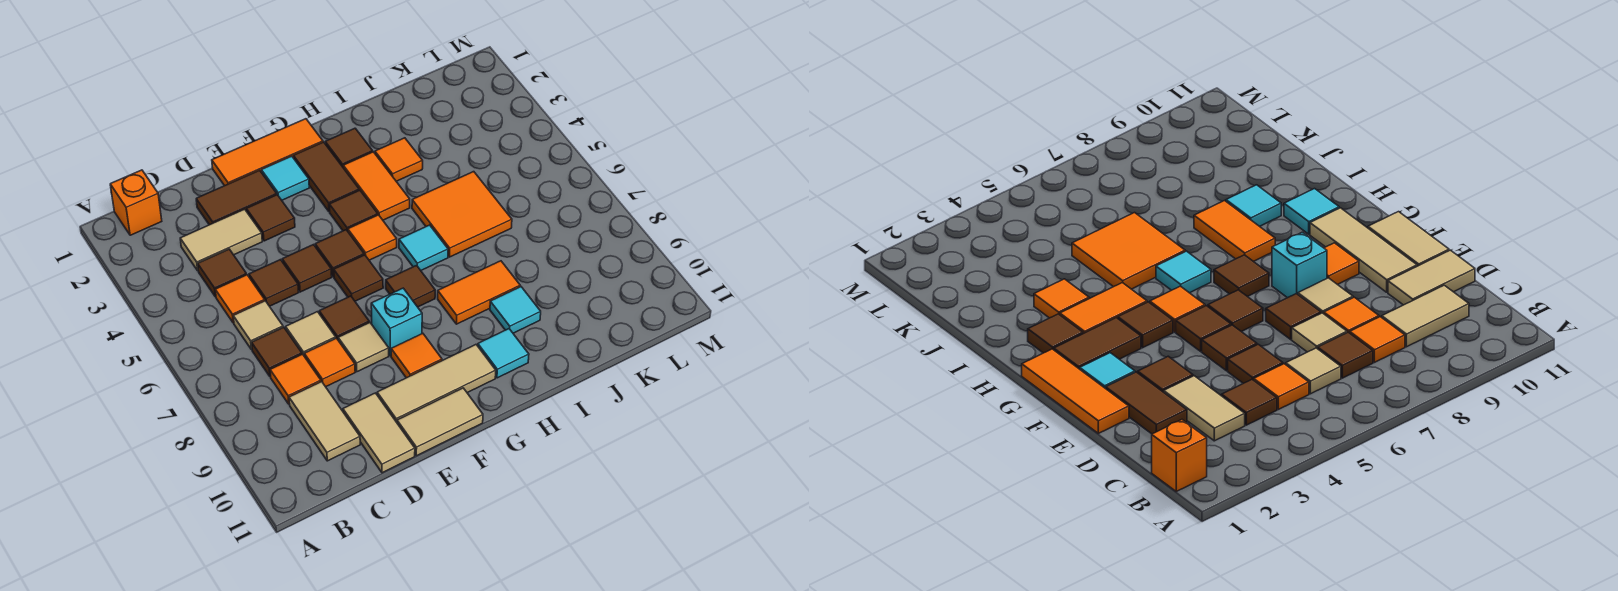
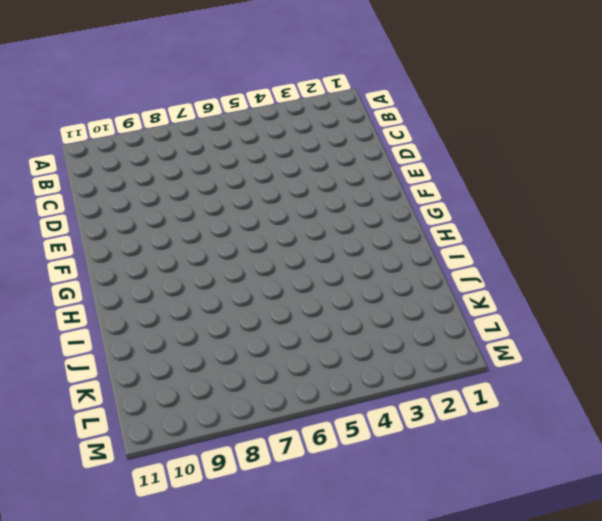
none -> orange 1x1 brick [110,170,162,235]
none -> tan 1x2 tile [180,209,262,271]
none -> brown 1x1 tile [198,249,247,297]
none -> orange 1x1 tile [215,275,265,323]

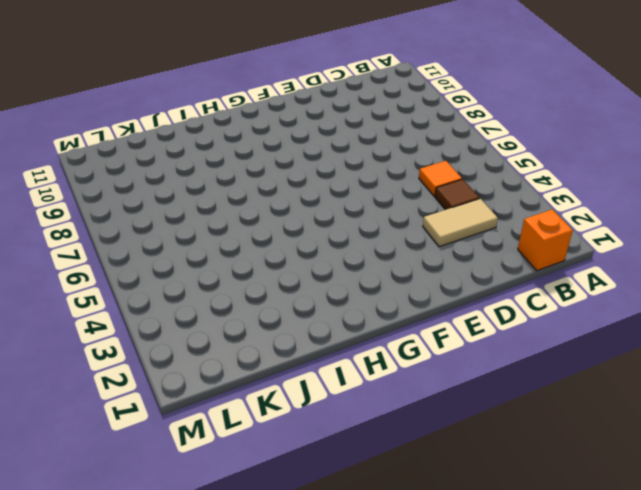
none -> tan 1x1 tile [233,301,283,350]
none -> brown 1x1 tile [252,327,302,377]
none -> orange 1x1 tile [270,354,321,404]
none -> tan 1x2 tile [289,382,360,461]

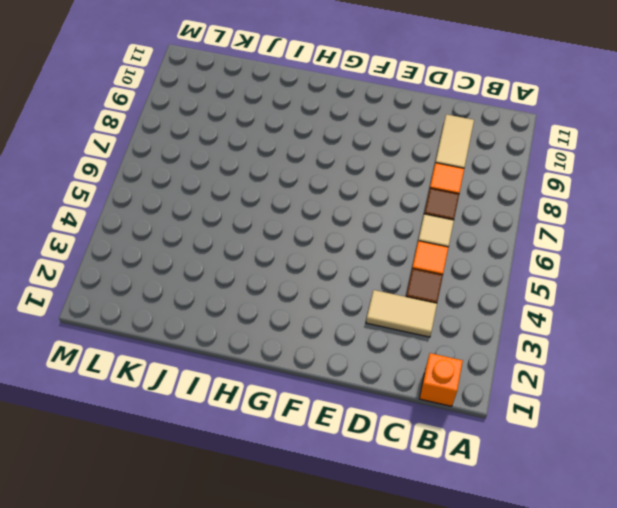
none -> brown 1x2 tile [196,170,277,225]
none -> brown 1x1 tile [249,260,299,306]
none -> tan 1x1 tile [286,312,336,357]
none -> orange 1x1 tile [304,338,355,387]

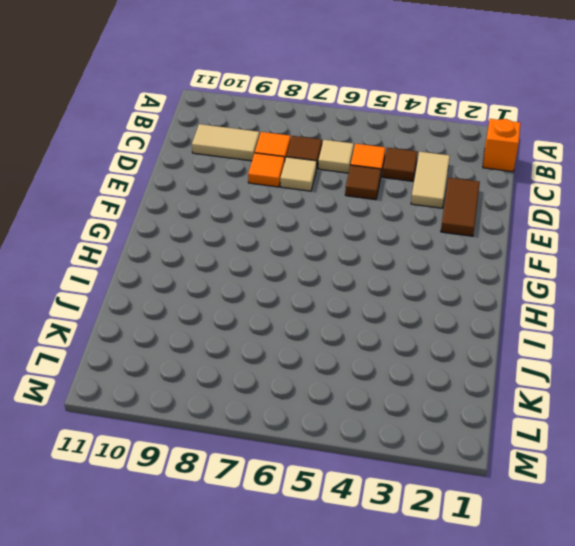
none -> tan 1x2 tile [343,393,415,473]
none -> orange 1x3 tile [212,119,323,186]
none -> brown 1x1 tile [246,195,295,241]
none -> brown 1x1 tile [282,245,332,292]

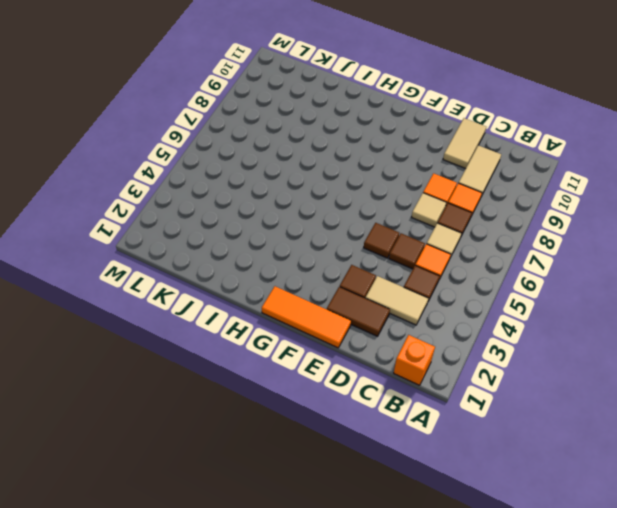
none -> brown 1x1 tile [319,296,369,339]
none -> tan 1x1 tile [338,322,389,372]
none -> tan 1x3 tile [377,345,496,422]
none -> tan 1x2 tile [397,388,483,456]

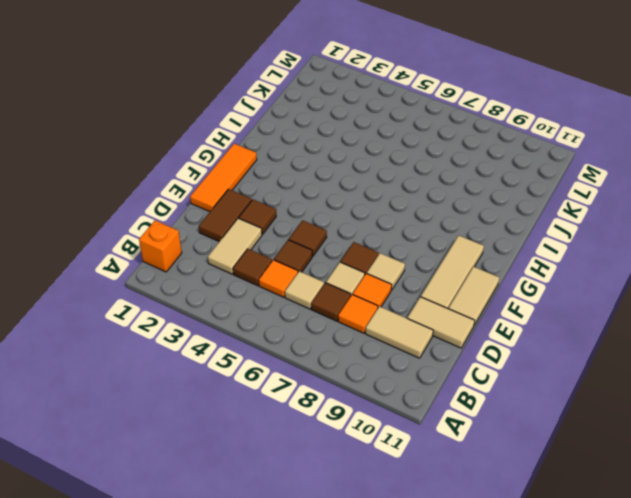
none -> cyan 1x1 tile [261,156,309,200]
none -> brown 1x1 tile [315,230,364,277]
none -> brown 1x1 tile [334,255,383,301]
none -> cyan 1x1 brick [371,288,422,356]

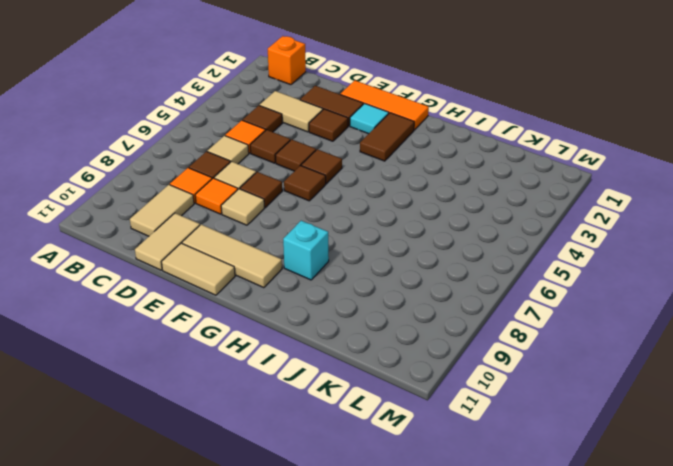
cyan 1x1 brick [283,221,329,280] -> cyan 1x1 brick moved to [371,288,422,356]
none -> orange 1x1 tile [391,334,442,378]
none -> brown 1x1 tile [329,190,378,231]
none -> orange 1x1 tile [348,215,397,260]
none -> brown 1x1 tile [386,265,435,307]

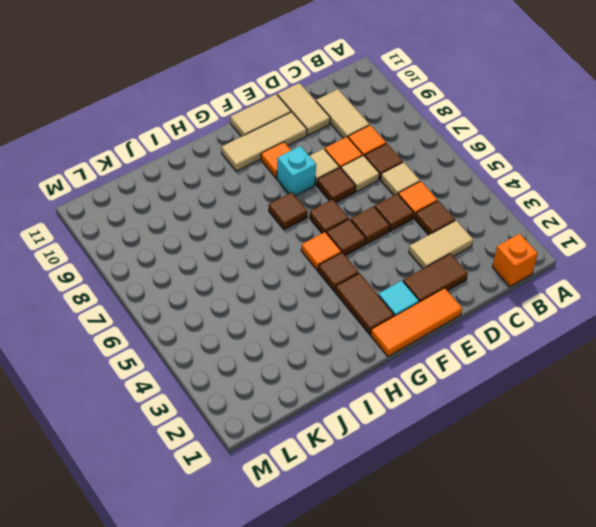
none -> brown 1x1 tile [246,195,295,241]
none -> brown 1x1 tile [325,128,373,167]
none -> orange 1x2 tile [343,152,410,220]
none -> cyan 1x1 tile [399,225,448,270]

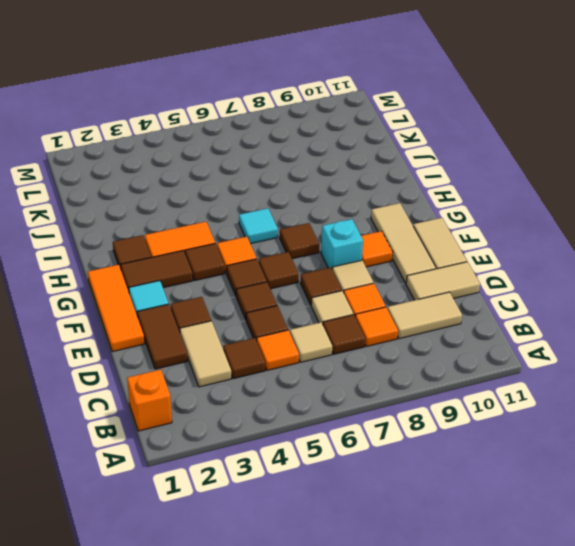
none -> orange 1x2 tile [438,261,520,324]
none -> cyan 1x1 tile [478,329,529,378]
none -> orange 1x1 tile [375,138,423,181]
none -> orange 2x2 tile [412,172,512,257]

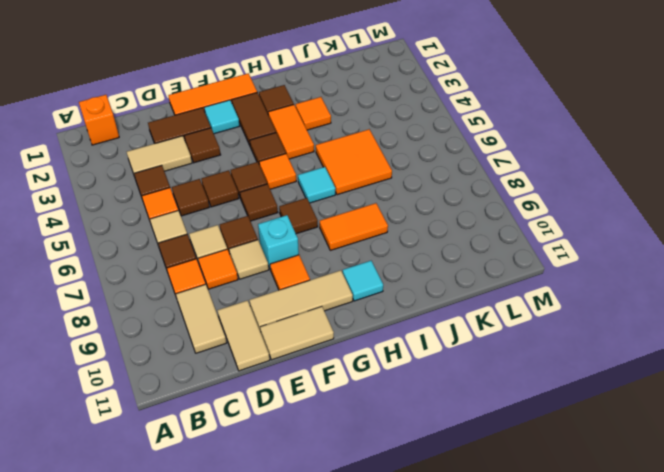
none -> cyan 1x1 tile [490,287,541,333]

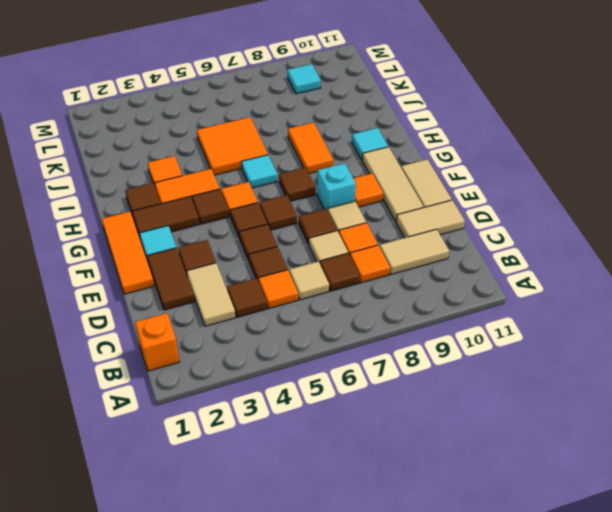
cyan 1x1 tile [287,64,321,94] -> cyan 1x1 tile moved to [490,287,541,333]

